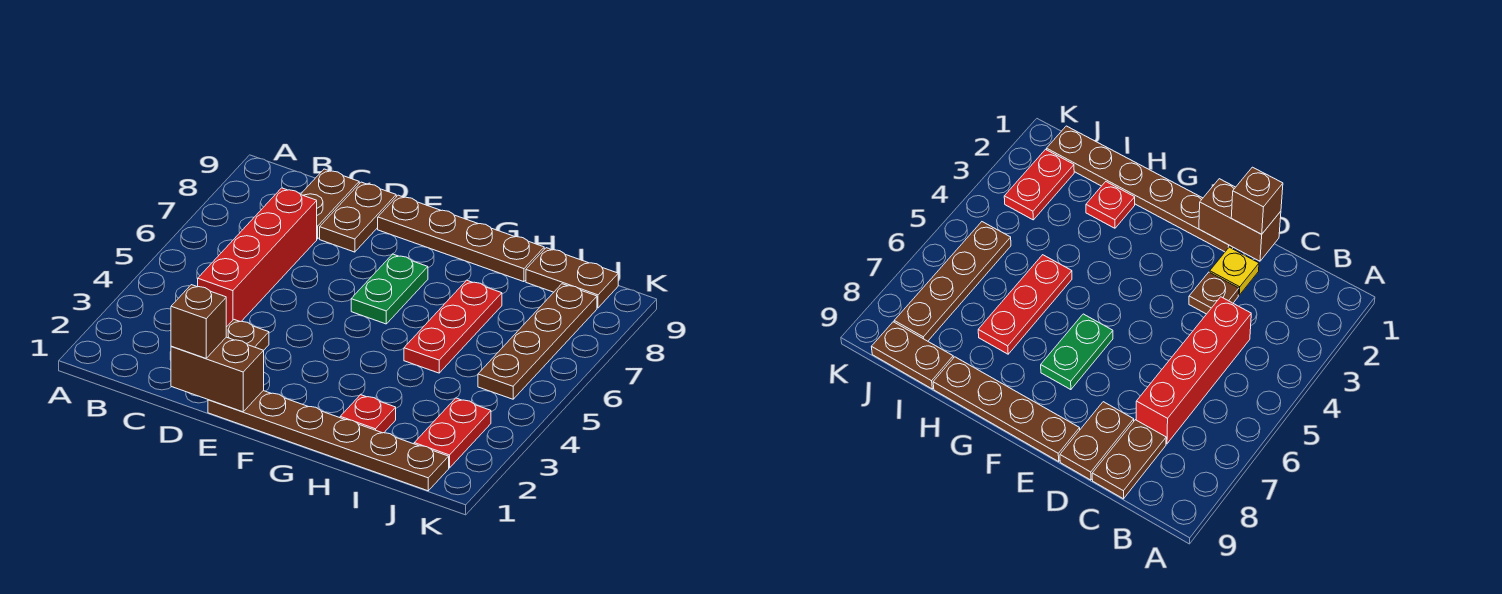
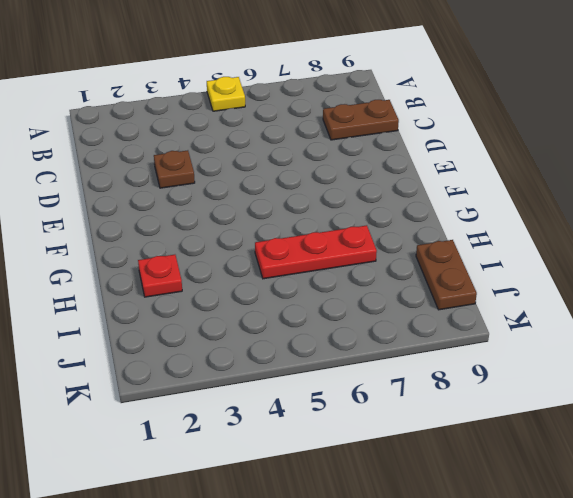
yellow 1x1 plate [207,77,245,111] -> yellow 1x1 plate moved to [1210,247,1259,295]
none -> red 1x4 brick [198,188,317,327]
none -> brown 1x2 plate [320,182,396,252]
none -> brown 1x6 plate [208,391,449,491]

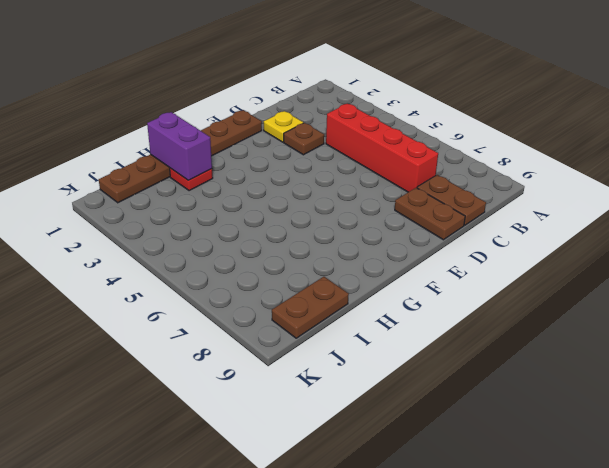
purple 1x2 brick [147,112,212,180] -> none
none -> brown 1x4 plate [378,195,544,282]
none -> green 1x2 plate [351,254,428,324]
none -> red 1x3 plate [404,280,502,373]

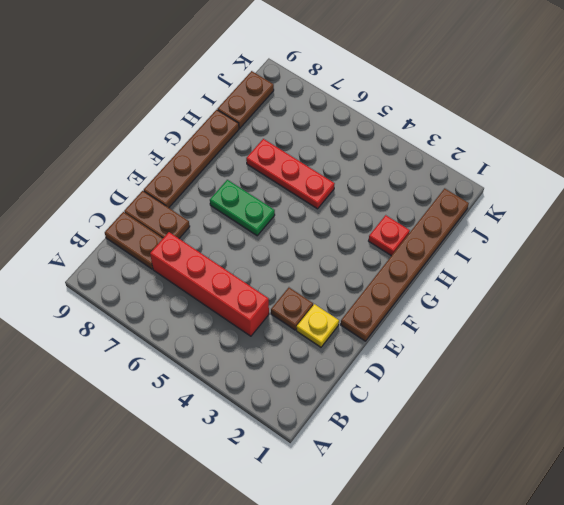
none -> red 1x2 plate [414,398,491,468]
none -> brown 1x4 plate [478,284,597,399]
none -> brown 1x2 brick [171,337,264,412]

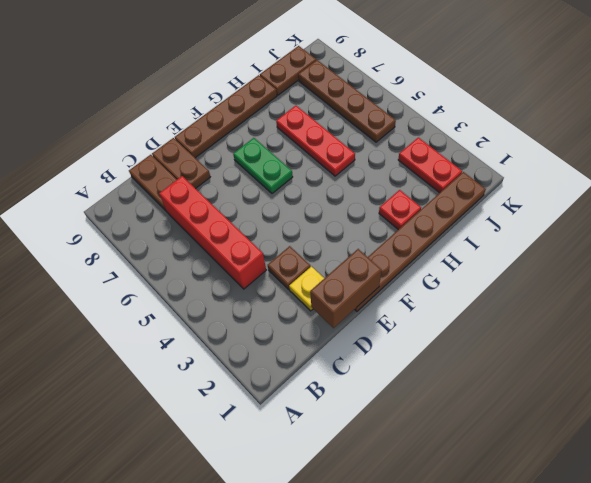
none -> brown 1x1 brick [171,285,226,358]

